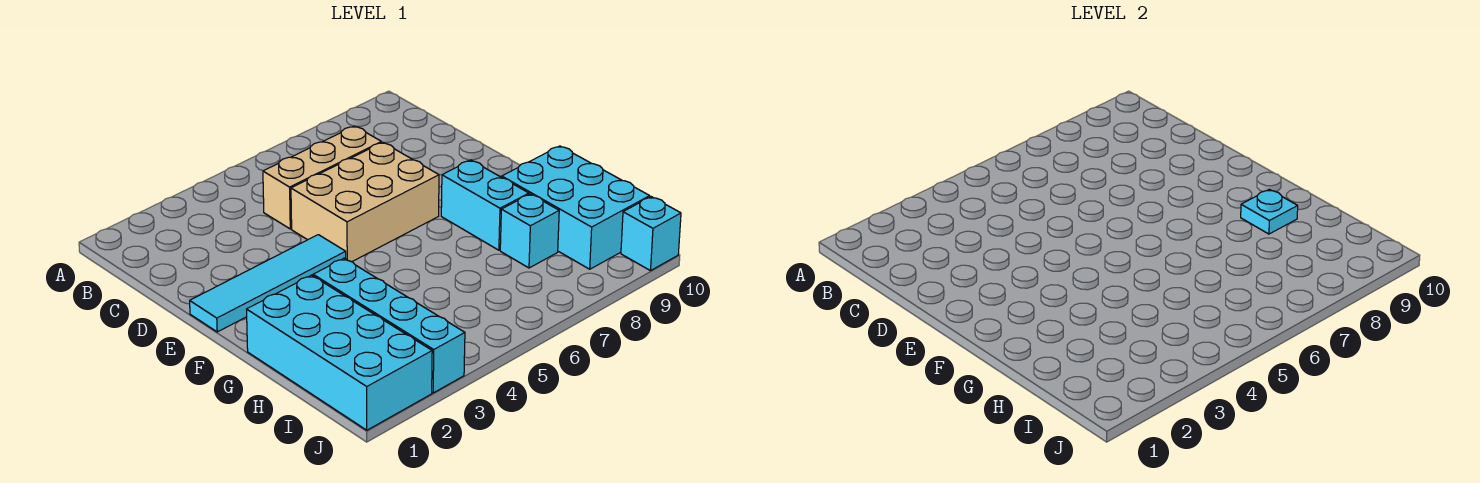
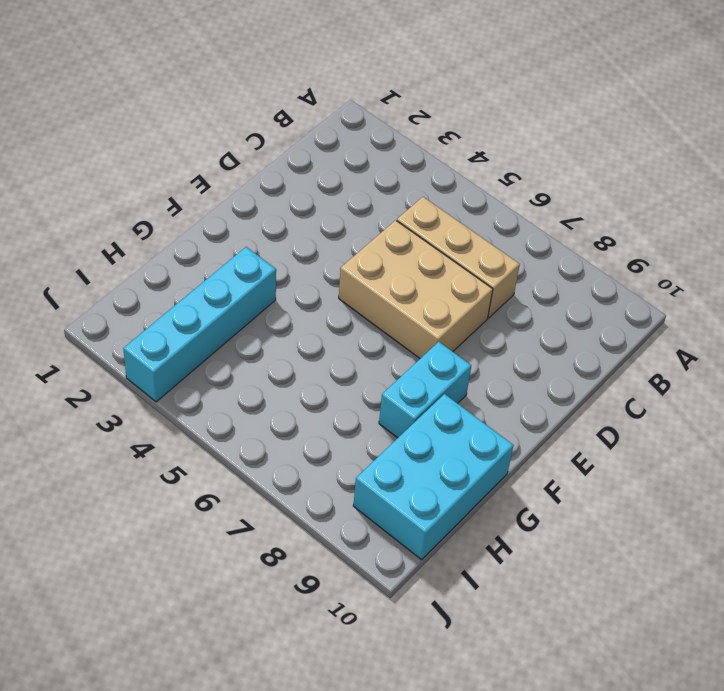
none -> cyan 1x4 tile [190,235,346,332]
none -> cyan 2x4 brick [247,275,432,430]

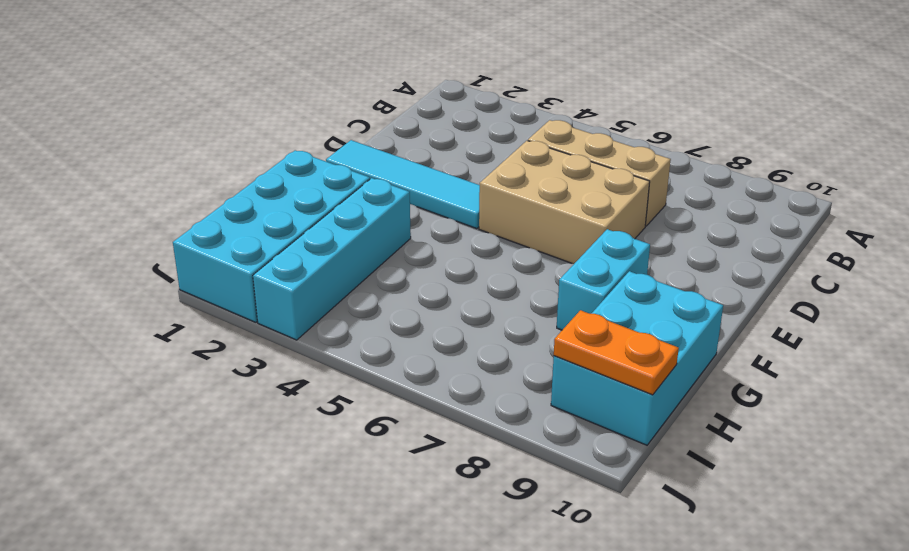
orange 1x2 plate [554,310,679,395] -> none
none -> cyan 1x1 brick [500,194,559,268]
none -> cyan 1x1 brick [621,197,681,271]

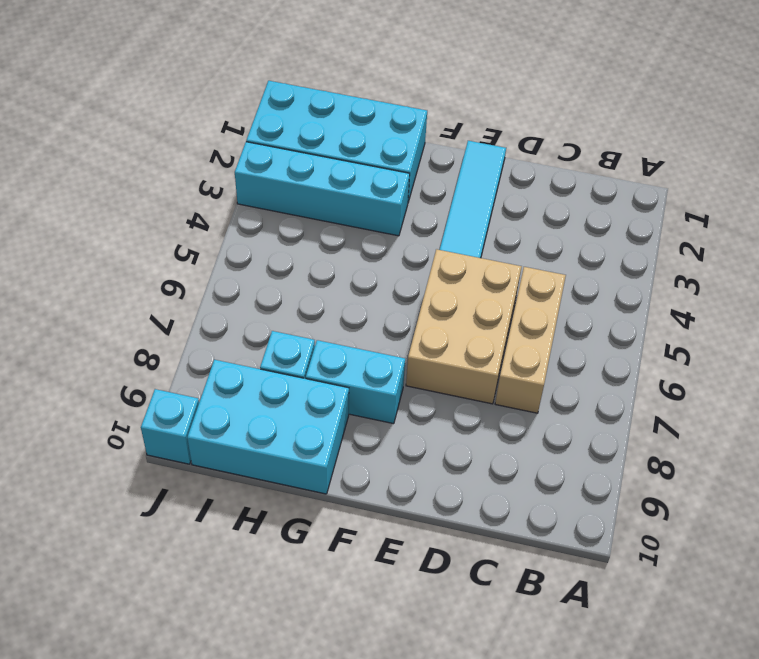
none -> cyan 1x1 plate [1241,189,1298,234]

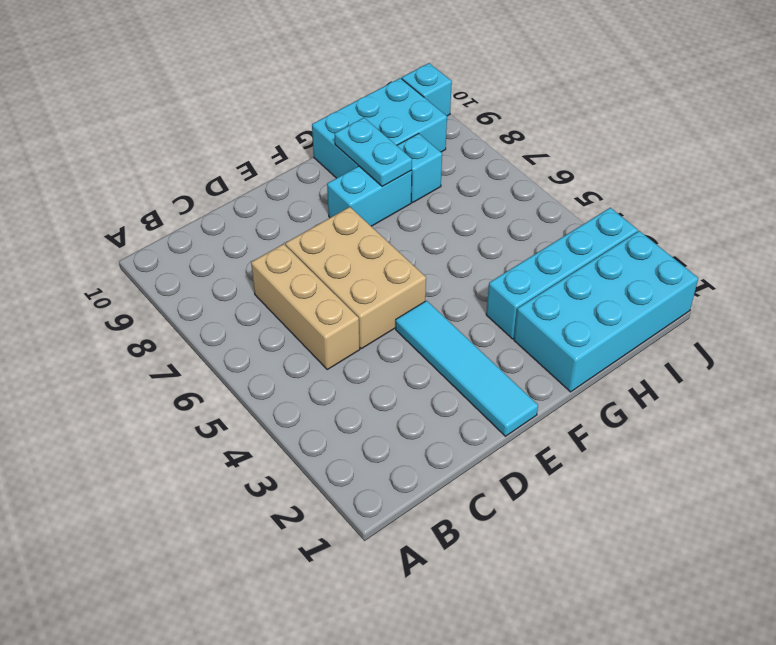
cyan 1x2 plate [335,118,412,187] -> cyan 1x1 plate [1241,189,1298,234]

